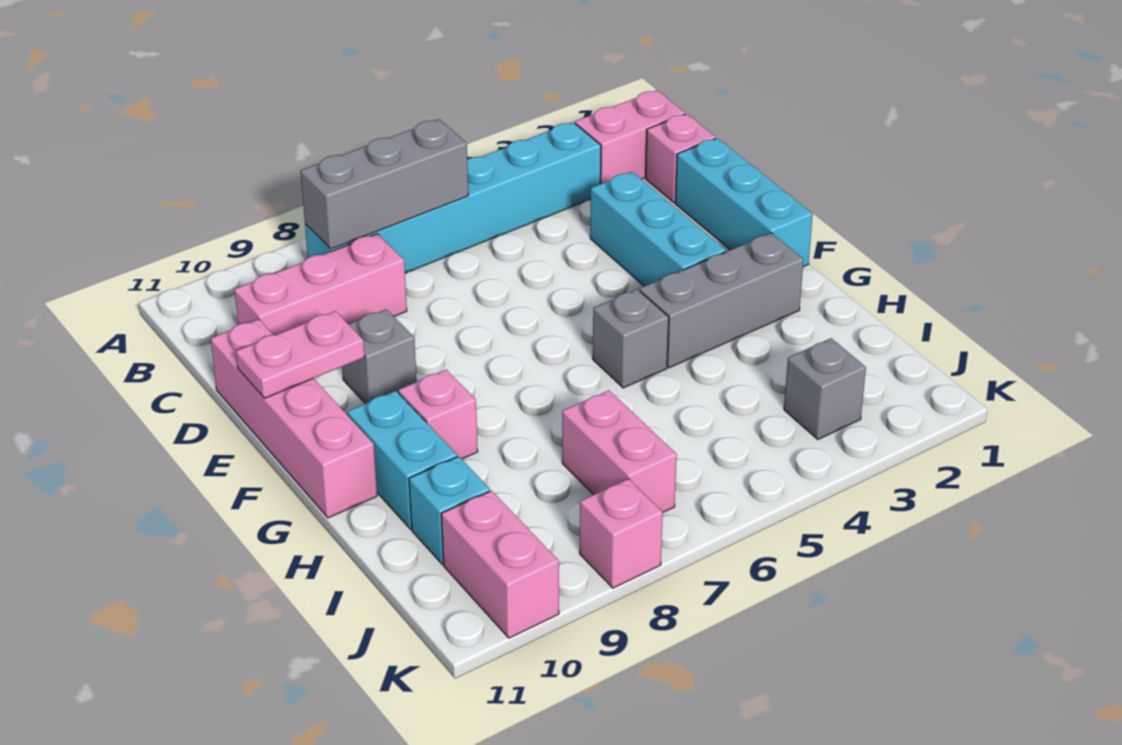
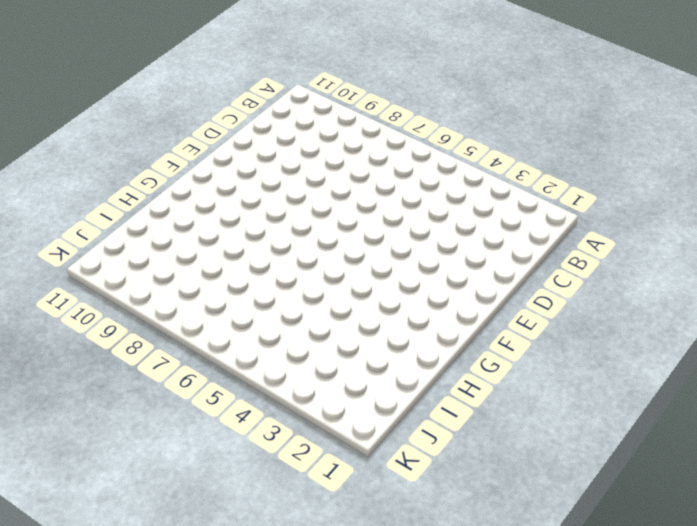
none -> pink 1x2 brick [575,90,685,184]
none -> cyan 1x6 brick [305,122,601,273]
none -> pink 1x1 brick [646,114,716,203]

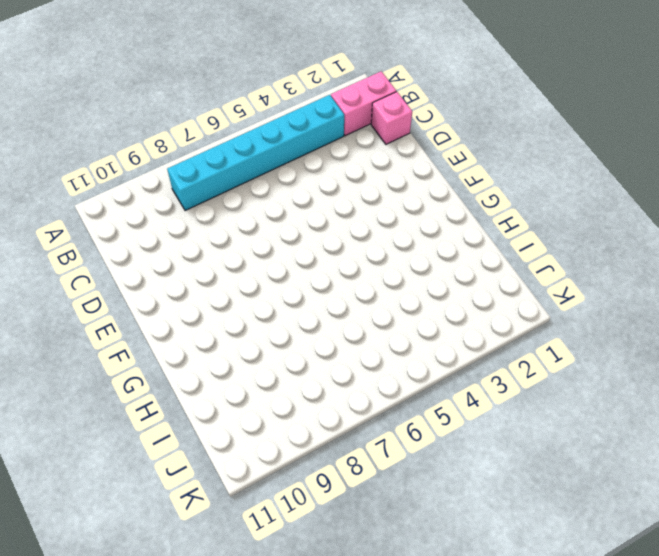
none -> pink 1x3 brick [234,234,407,335]
none -> cyan 1x3 brick [675,138,813,267]
none -> cyan 1x3 brick [590,172,726,286]

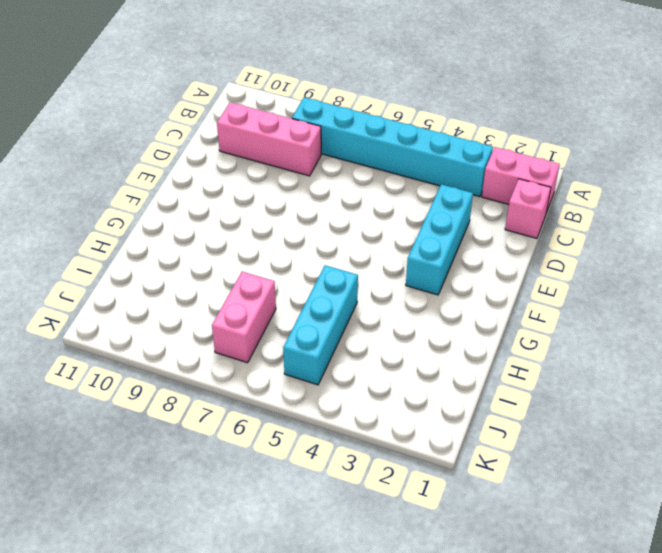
cyan 1x3 brick [283,265,358,385] -> cyan 1x3 brick moved to [675,138,813,267]
none -> pink 1x4 brick [211,319,377,518]
none -> grey 1x1 brick [342,309,417,403]
none -> grey 1x3 brick [640,233,804,368]

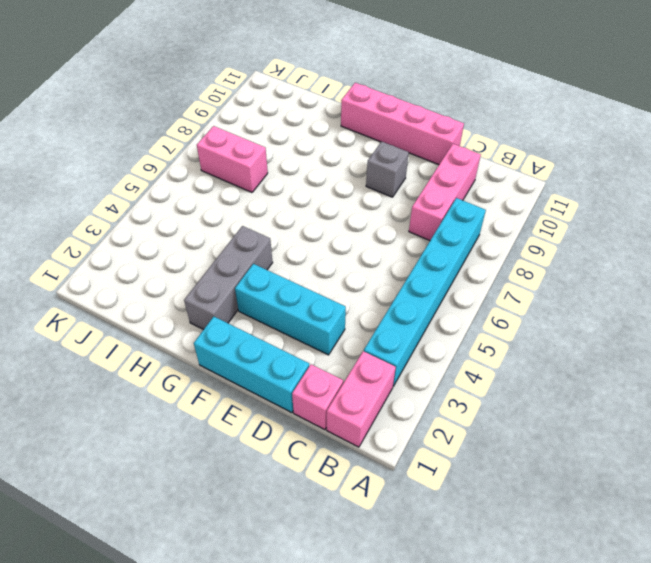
none -> grey 1x1 brick [593,289,669,388]
none -> pink 1x1 brick [398,370,478,459]
none -> cyan 1x2 brick [347,391,457,529]

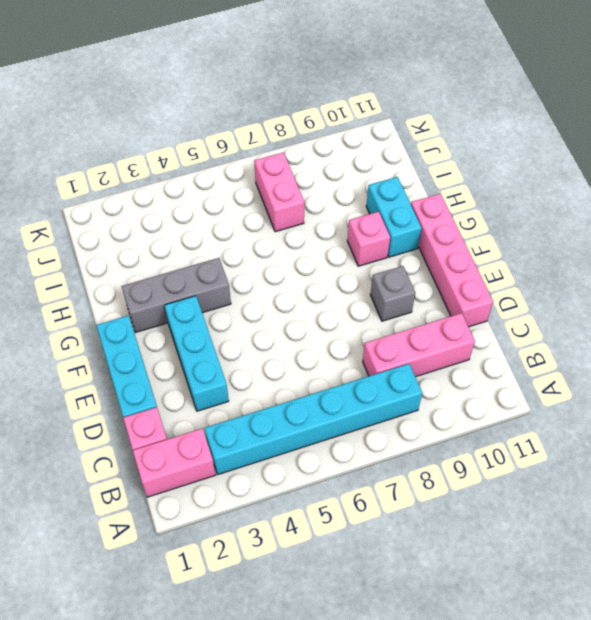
none -> grey 1x1 brick [593,289,669,388]
none -> cyan 1x1 brick [409,456,490,564]
none -> grey 1x1 brick [784,338,866,439]

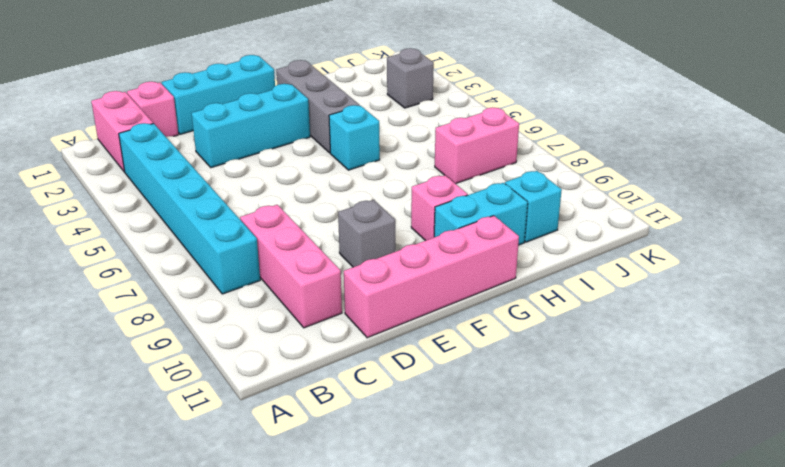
cyan 1x1 brick [329,105,380,170] -> grey 1x1 brick [593,289,669,388]
none -> pink 1x2 brick [441,491,559,638]
none -> pink 1x1 brick [580,479,663,588]
none -> grey 1x3 brick [301,119,468,249]

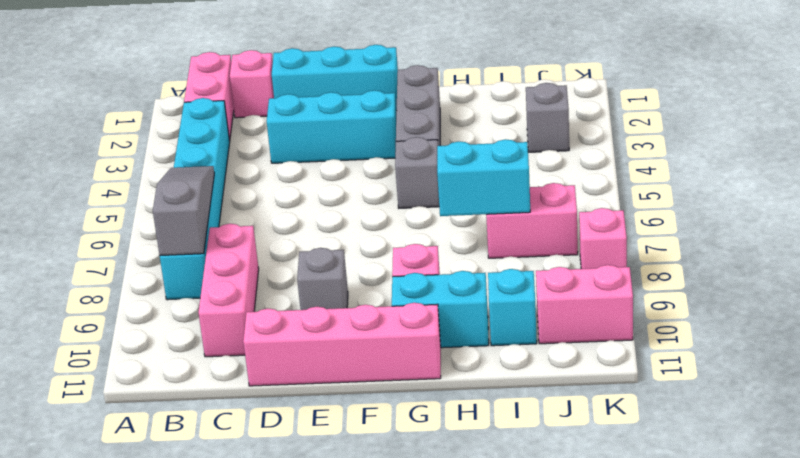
grey 1x3 slope [153,166,214,255] -> grey 1x3 brick [301,119,468,249]
cyan 1x2 brick [437,139,530,216] -> none
none -> pink 1x2 plate [236,311,365,398]

